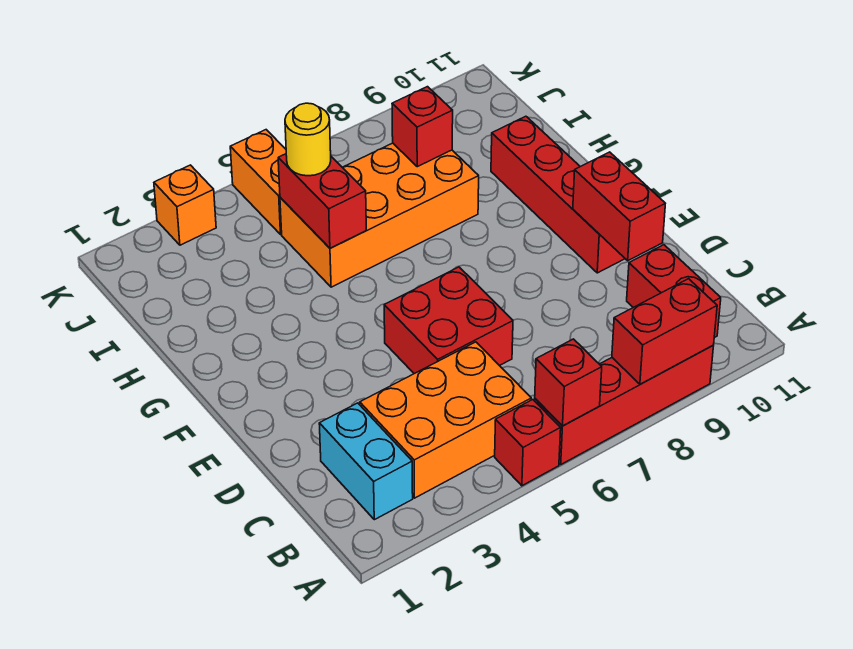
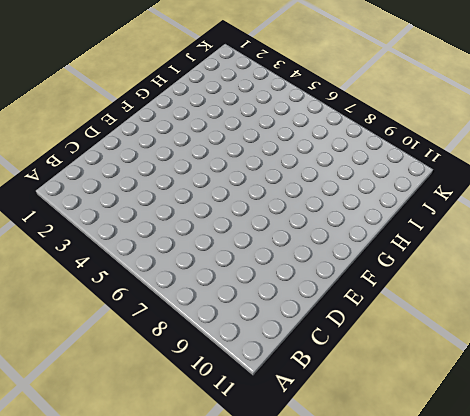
none -> red 1x1 brick [495,400,561,486]
none -> red 1x4 brick [535,346,713,464]
none -> cyan 1x2 brick [319,403,413,520]

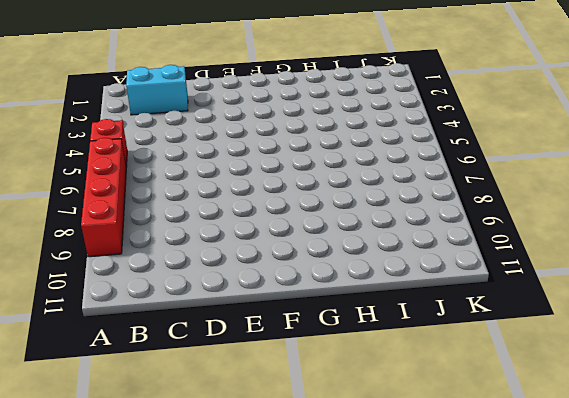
none -> orange 2x3 brick [360,342,531,498]
none -> red 1x2 brick [627,245,721,338]
none -> red 2x2 brick [384,267,513,374]

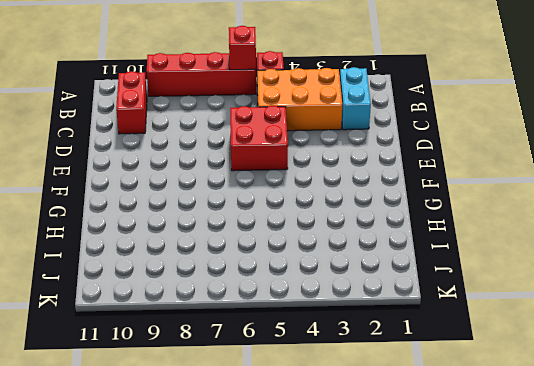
none -> red 1x4 brick [491,116,625,273]
none -> orange 2x4 brick [280,143,479,287]
none -> orange 1x2 brick [230,130,286,234]

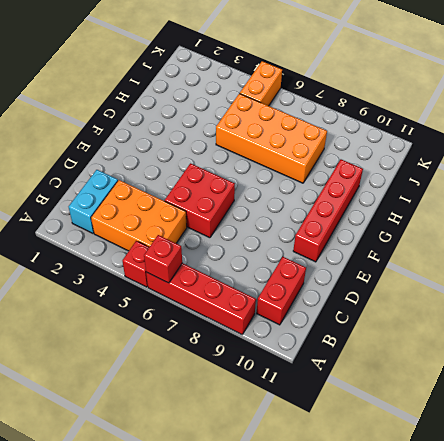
none -> orange 1x1 brick [154,165,216,245]
none -> red 1x2 brick [612,279,717,384]
none -> red 1x2 brick [573,152,665,261]

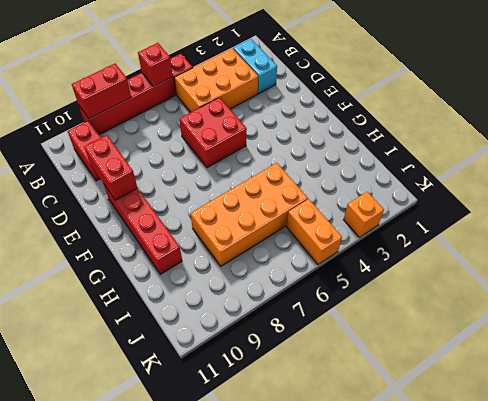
none -> red 1x2 brick [278,154,366,248]
none -> red 1x1 brick [392,87,453,167]
none -> yellow 1x1 round brick [285,103,331,176]

